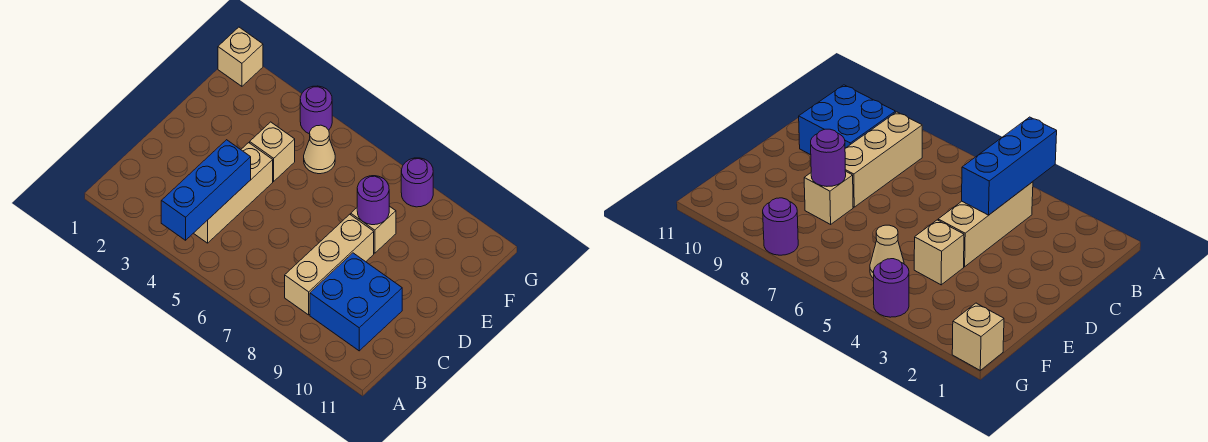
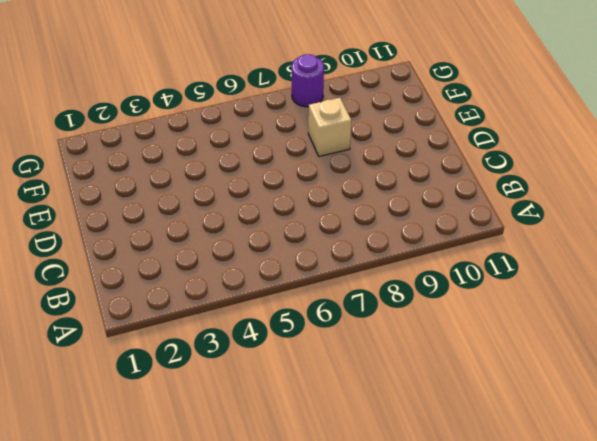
none -> tan 1x3 brick [194,143,273,243]
none -> tan 1x3 brick [285,214,374,315]

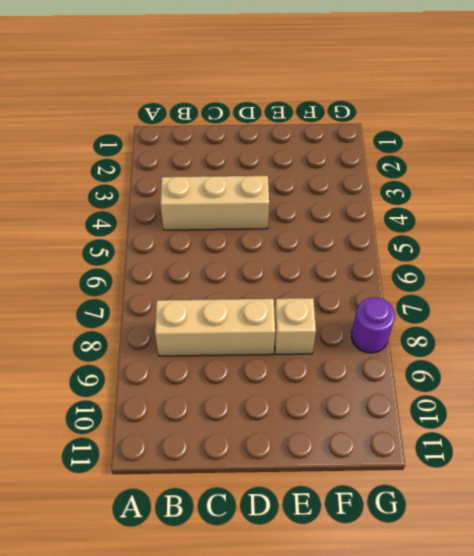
none -> blue 2x2 brick [310,253,402,351]
none -> tan 1x1 brick [250,122,295,181]

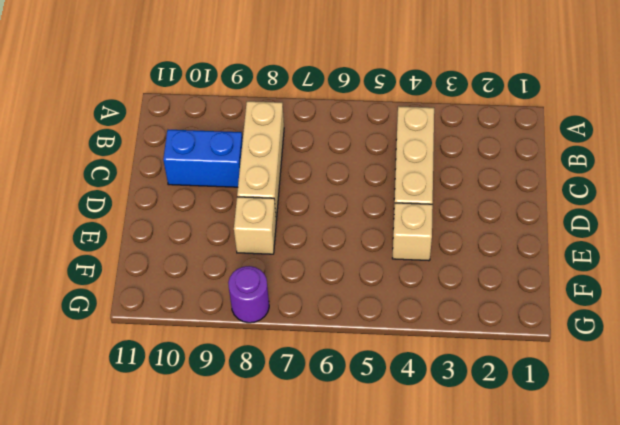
blue 1x2 brick [163,130,243,187] -> blue 2x2 brick [310,253,402,351]
none -> tan 1x1 cone [304,125,335,174]
none -> tan 1x1 brick [218,27,263,86]

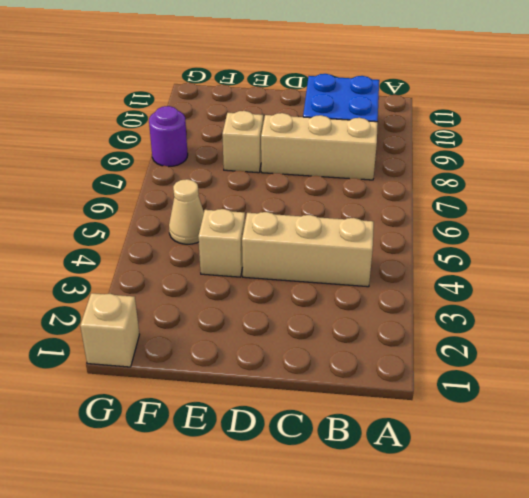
none -> purple 1x1 round brick [300,86,332,134]
none -> blue 1x3 brick [161,140,251,240]

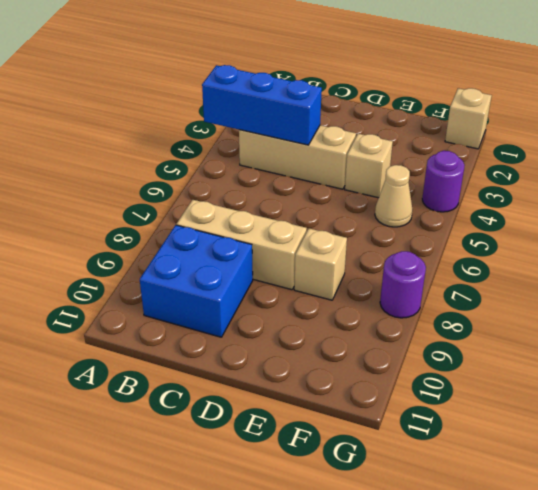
none -> purple 1x1 round brick [357,176,389,225]

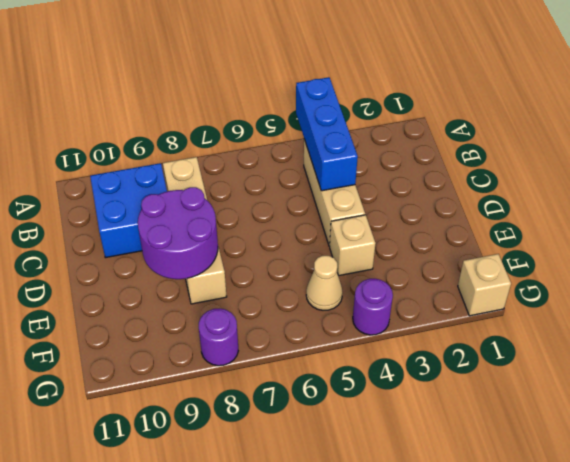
purple 2x2 round brick [138,187,218,279] -> purple 1x1 round brick [357,176,389,225]

